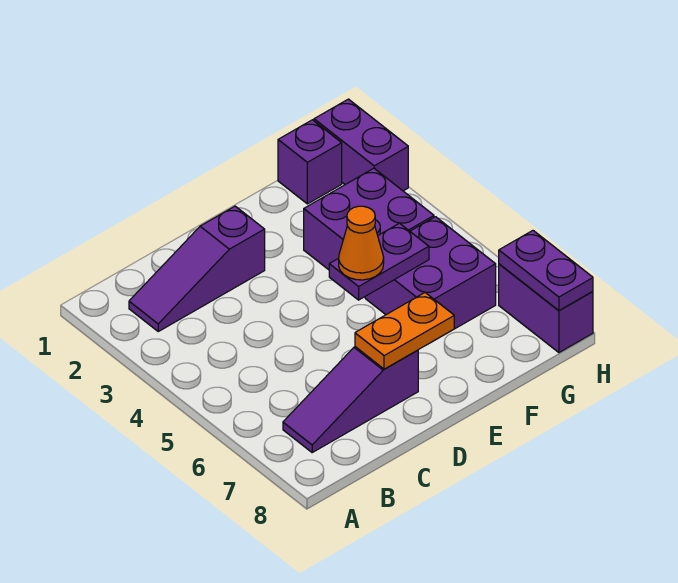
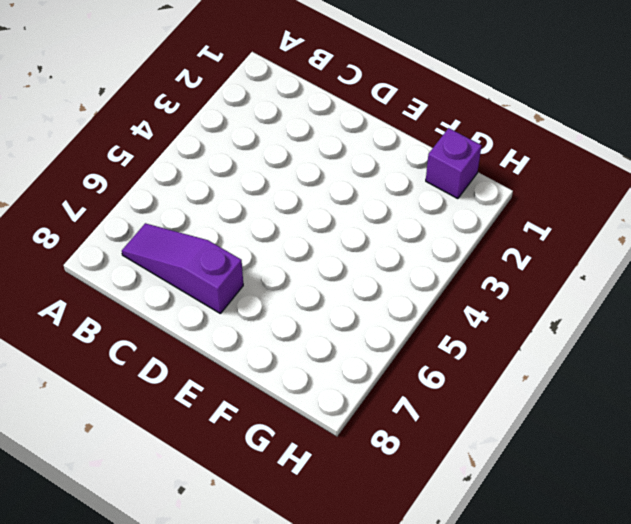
none -> purple 1x3 slope [129,206,265,331]
none -> purple 2x2 brick [304,168,434,270]

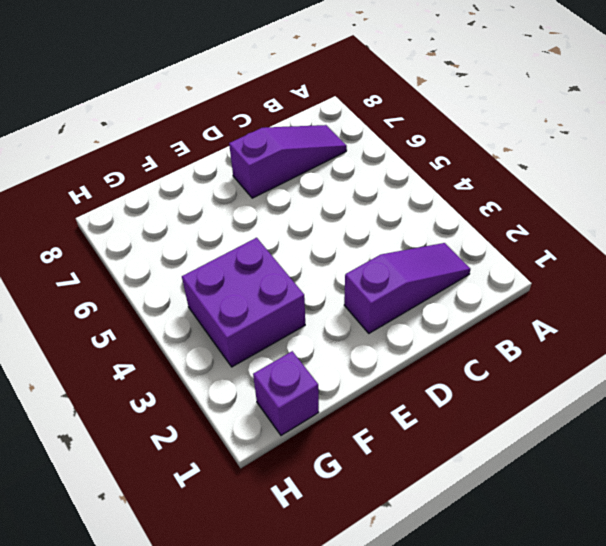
none -> purple 2x2 brick [365,217,496,329]
none -> purple 1x2 brick [314,99,408,191]

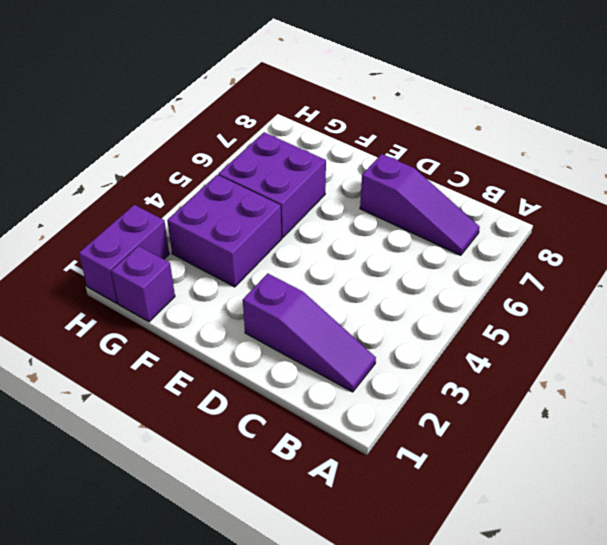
none -> purple 1x2 brick [499,264,593,353]
none -> orange 1x2 plate [355,293,454,369]

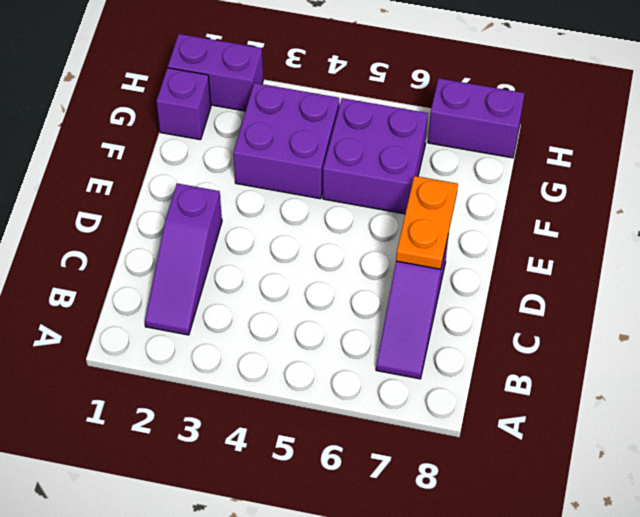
none -> purple 1x2 plate [329,223,429,300]
none -> purple 1x2 plate [499,231,593,310]

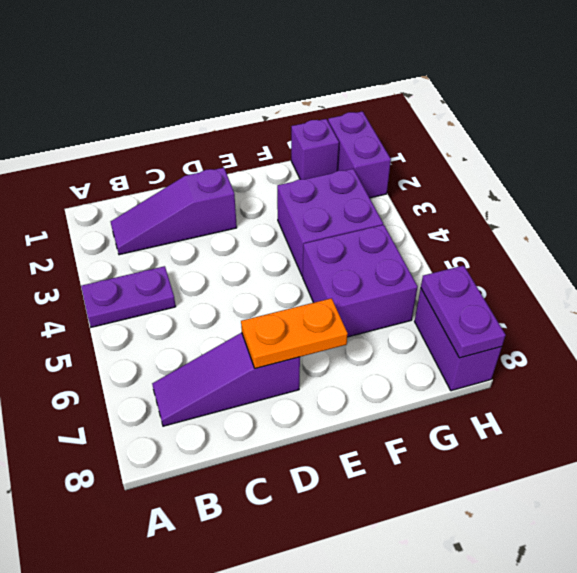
purple 1x2 plate [81,266,176,327] -> purple 1x2 plate moved to [329,223,429,300]
none -> orange 1x1 cone [339,206,384,280]

